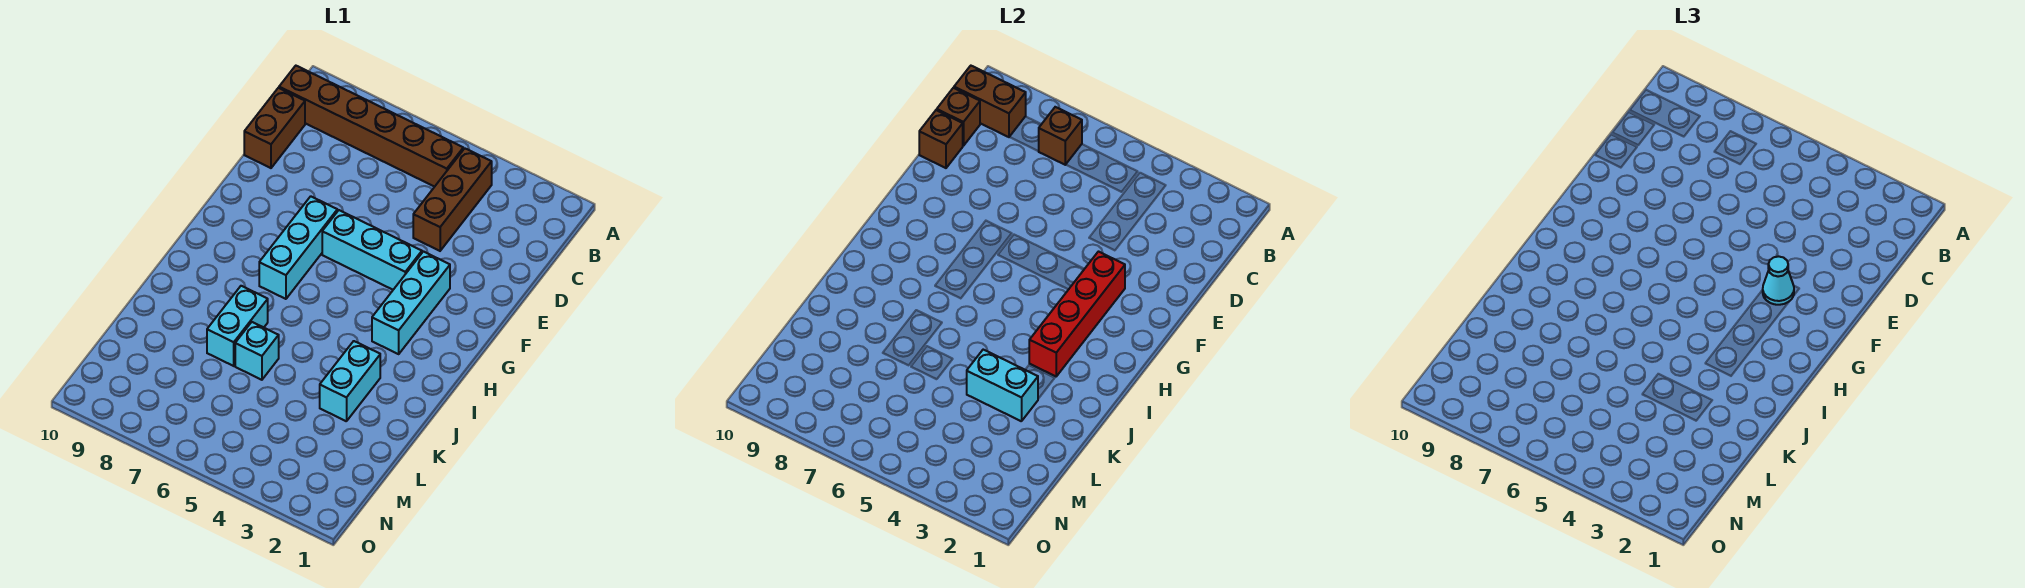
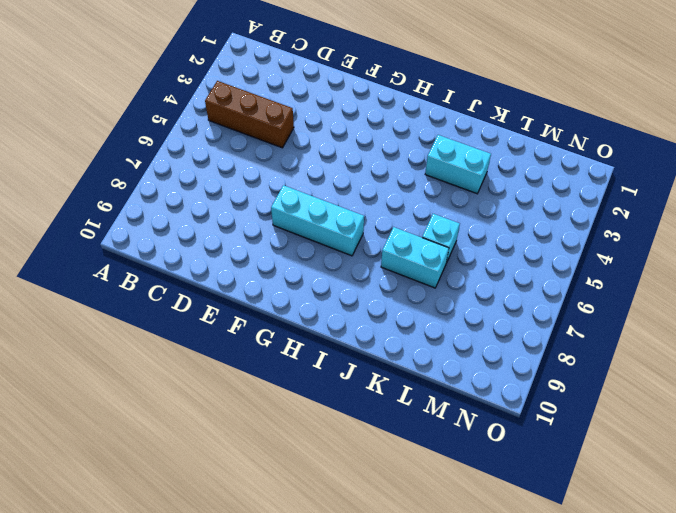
none -> brown 1x6 brick [279,66,463,187]
none -> brown 1x2 brick [244,88,305,168]
none -> cyan 1x3 brick [372,252,450,354]

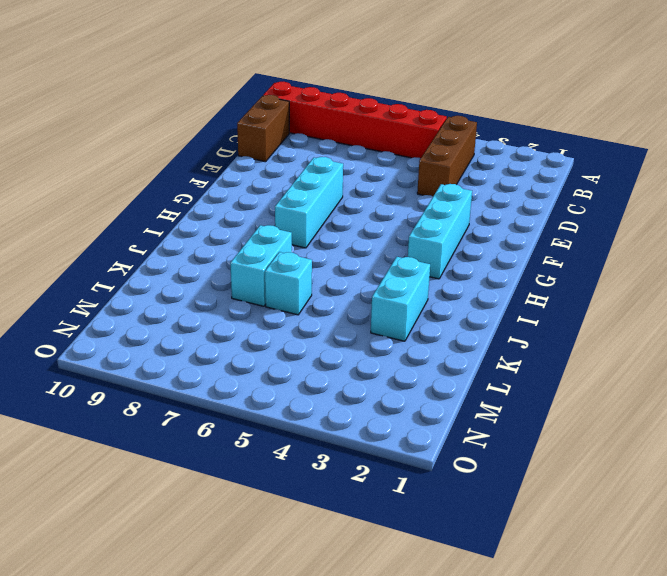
red 1x6 brick [263,82,447,158] -> brown 1x6 brick [279,66,463,187]
none -> cyan 1x3 brick [322,210,422,290]
none -> brown 1x1 brick [1039,107,1082,165]
none -> brown 1x2 brick [954,66,1026,137]

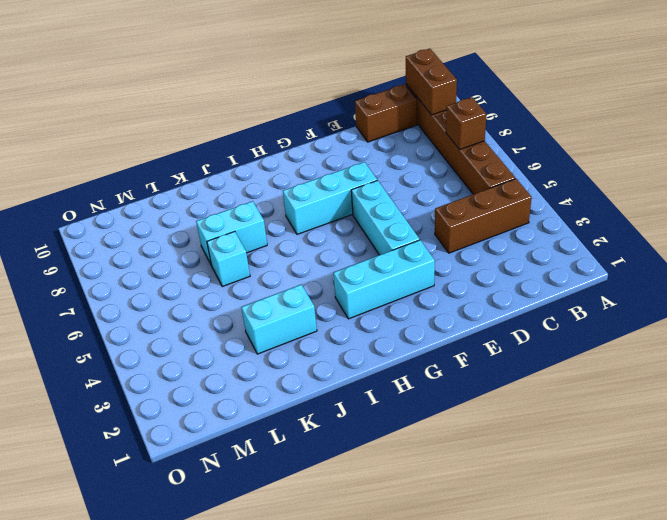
none -> brown 1x1 brick [937,88,980,146]
none -> brown 1x1 brick [919,110,963,168]
none -> red 1x4 brick [1029,252,1125,376]

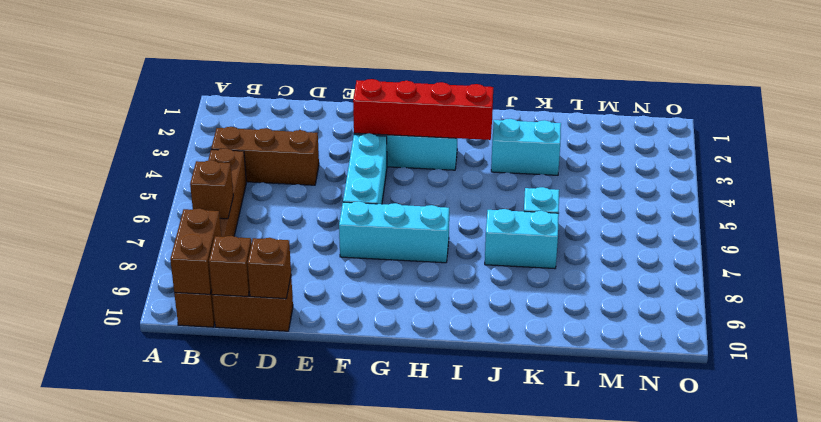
none -> cyan 1x2 brick [967,350,1038,421]
none -> cyan 1x1 cone [1763,256,1794,305]

